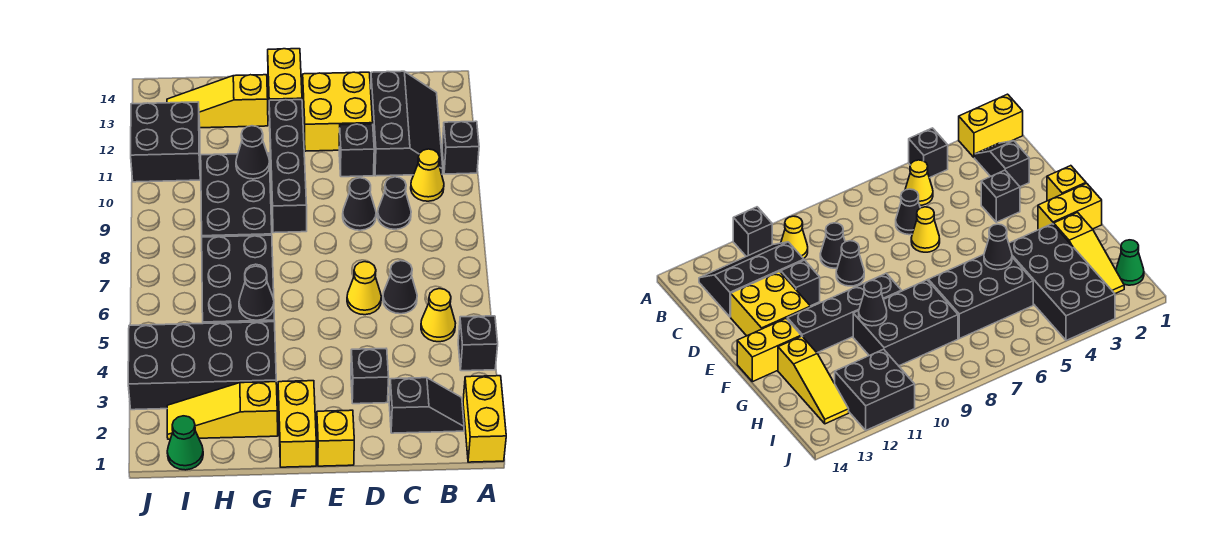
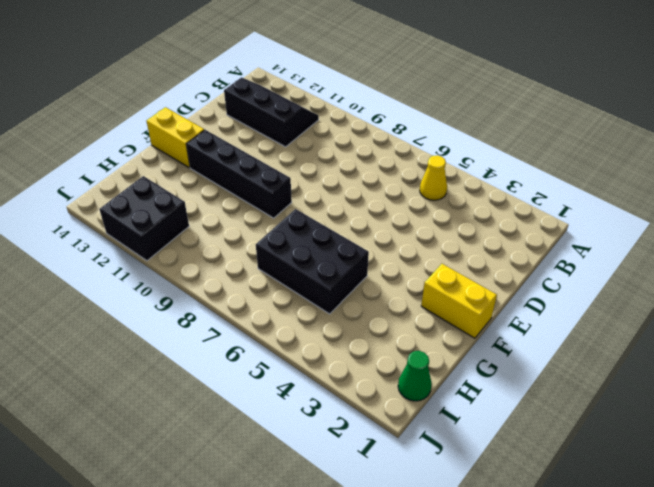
none -> yellow 1x2 brick [463,376,506,462]
none -> black 1x1 brick [458,316,498,371]
none -> black 1x1 brick [442,121,479,174]

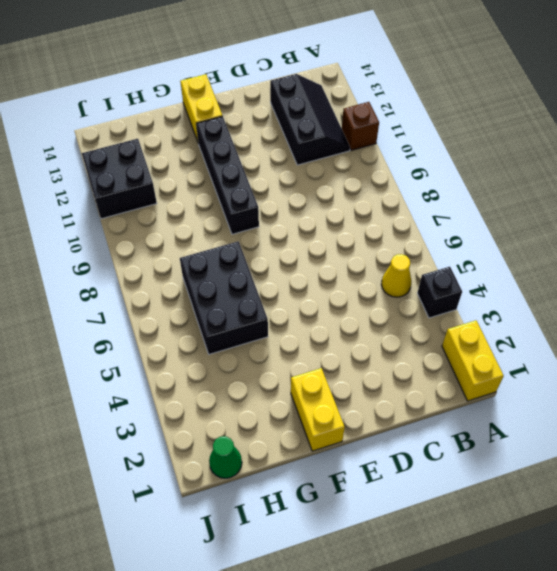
brown 1x1 brick [342,102,379,150] -> black 1x1 brick [442,121,479,174]
none -> black 1x2 slope [389,378,464,433]
none -> yellow 1x1 cone [411,149,444,201]
none -> black 1x1 cone [383,261,417,314]

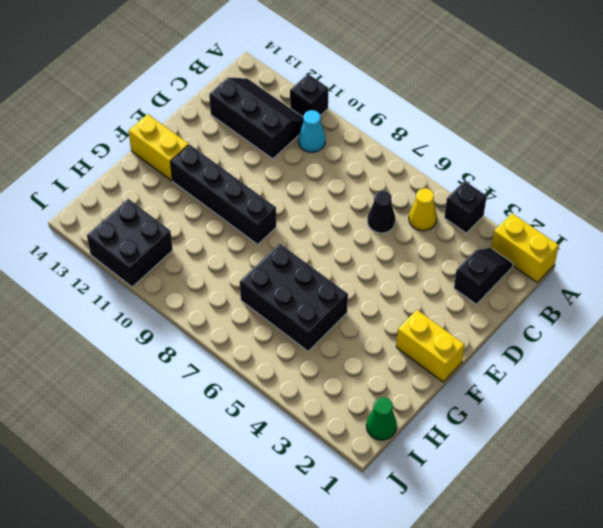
cyan 1x1 cone [298,110,325,152] -> yellow 1x1 cone [411,149,444,201]
none -> black 1x1 cone [378,177,411,229]
none -> black 1x1 brick [351,349,389,404]
none -> yellow 1x1 cone [347,262,381,315]

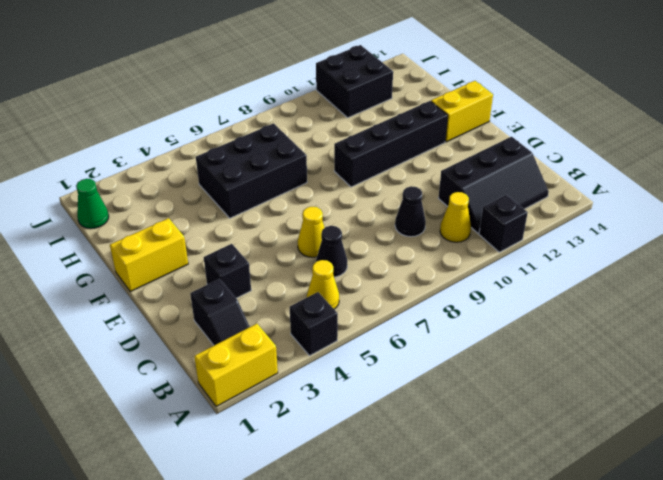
none -> black 1x1 cone [343,178,376,230]
none -> black 1x1 brick [339,124,374,177]
none -> yellow 2x2 brick [303,72,373,151]

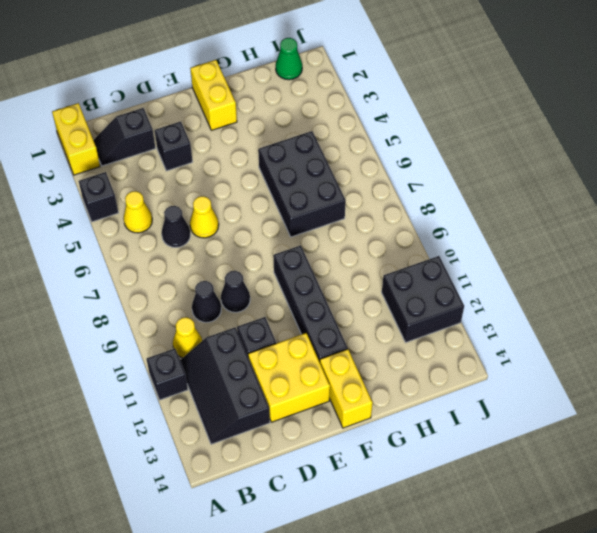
none -> yellow 1x1 brick [317,410,354,466]
none -> yellow 1x3 slope [167,382,278,439]
none -> black 2x4 brick [128,322,276,410]

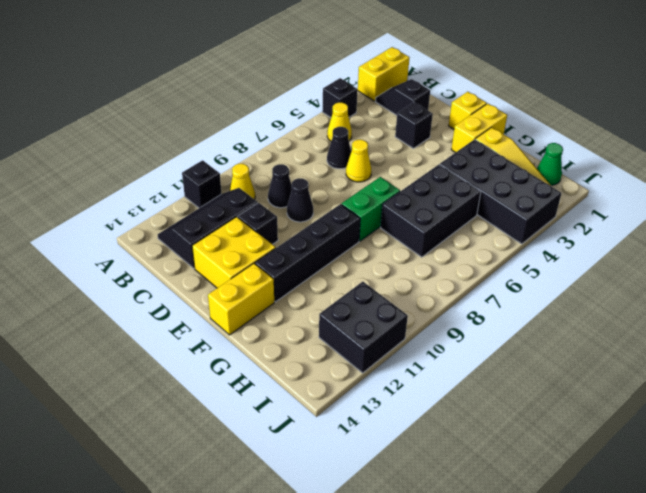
green 1x2 brick [342,177,400,241] -> none
none -> black 2x3 brick [201,153,272,237]
none -> yellow 1x3 slope [167,75,268,128]
none -> black 1x1 cone [239,266,274,320]

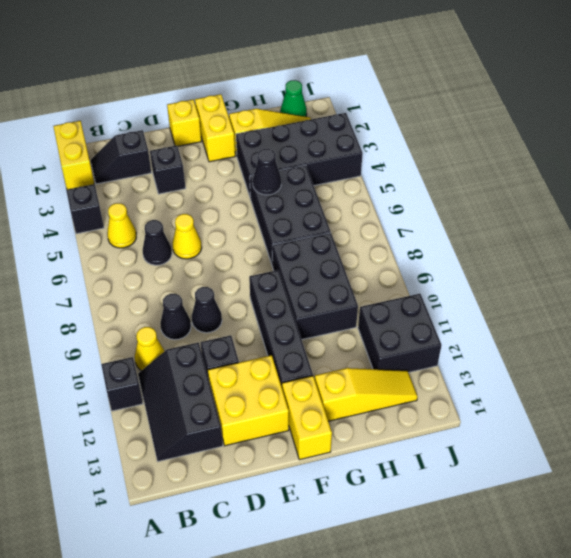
none -> black 1x1 cone [236,126,270,179]

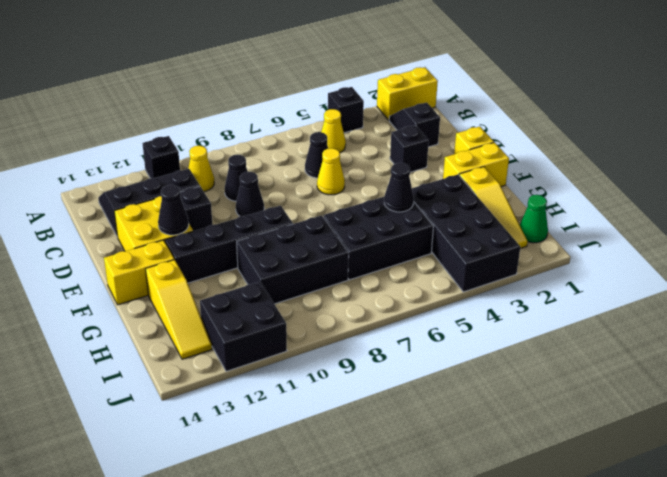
black 1x1 cone [158,185,189,235] -> black 1x1 cone moved to [236,126,270,179]

